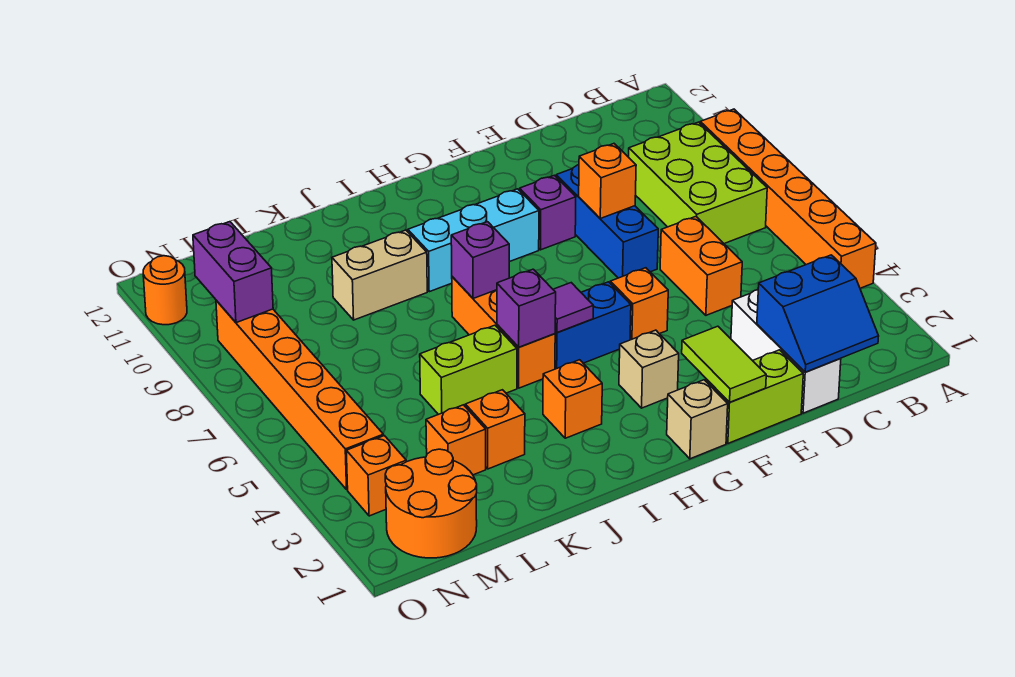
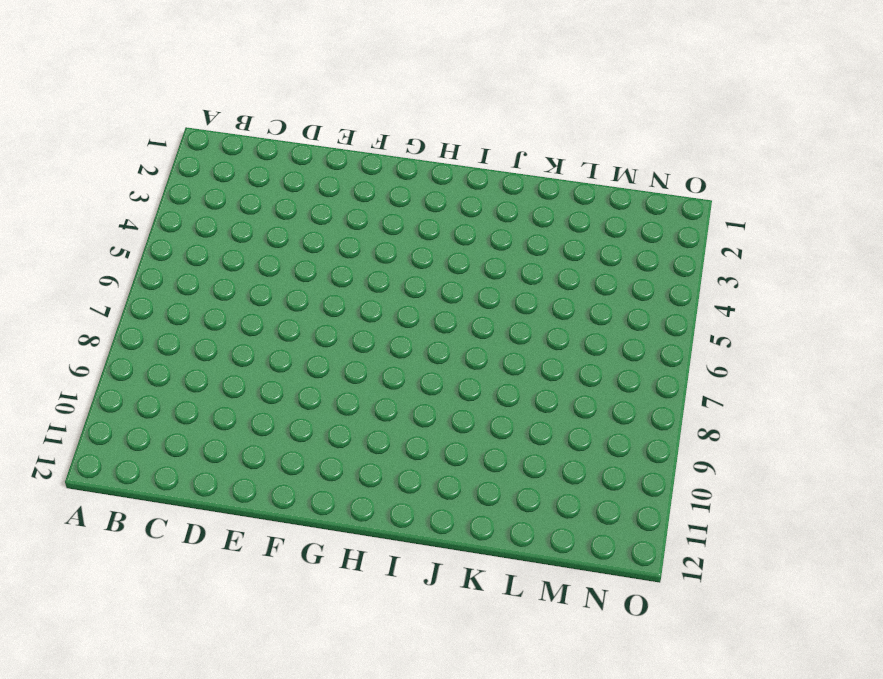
none -> orange 1x6 brick [700,109,876,288]
none -> lime 2x3 brick [629,122,767,244]
none -> white 1x3 brick [731,290,841,413]

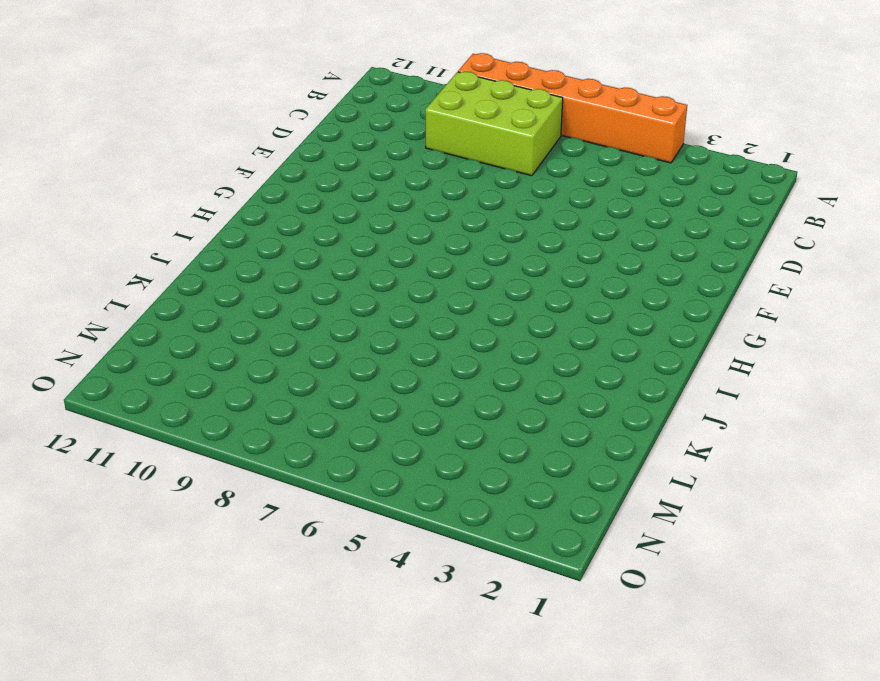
none -> white 1x3 brick [731,290,841,413]
none -> orange 1x2 brick [660,217,742,315]
none -> lime 1x2 brick [706,350,803,443]

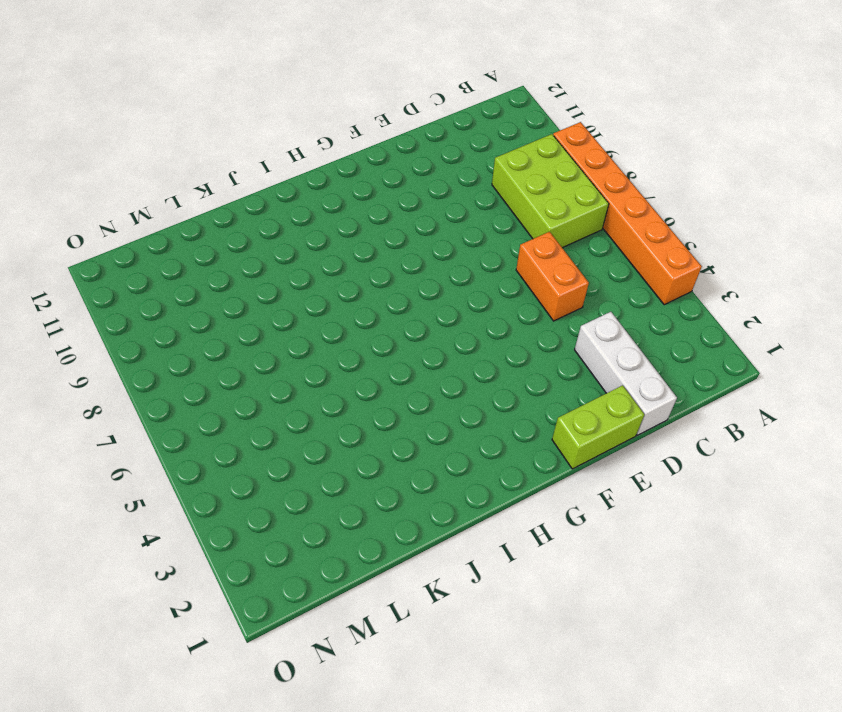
none -> blue 1x3 brick [556,165,658,278]
none -> orange 1x1 brick [610,268,668,340]
none -> purple 1x1 brick [520,175,576,250]

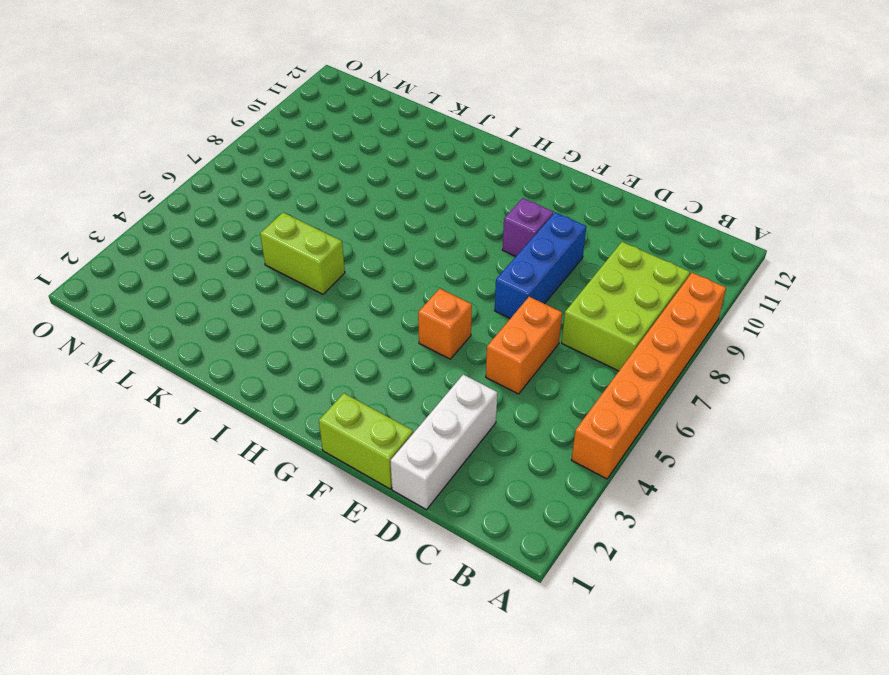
none -> tan 1x1 brick [667,380,728,459]
none -> tan 1x1 brick [619,330,679,408]
none -> blue 1x2 brick [555,282,631,369]

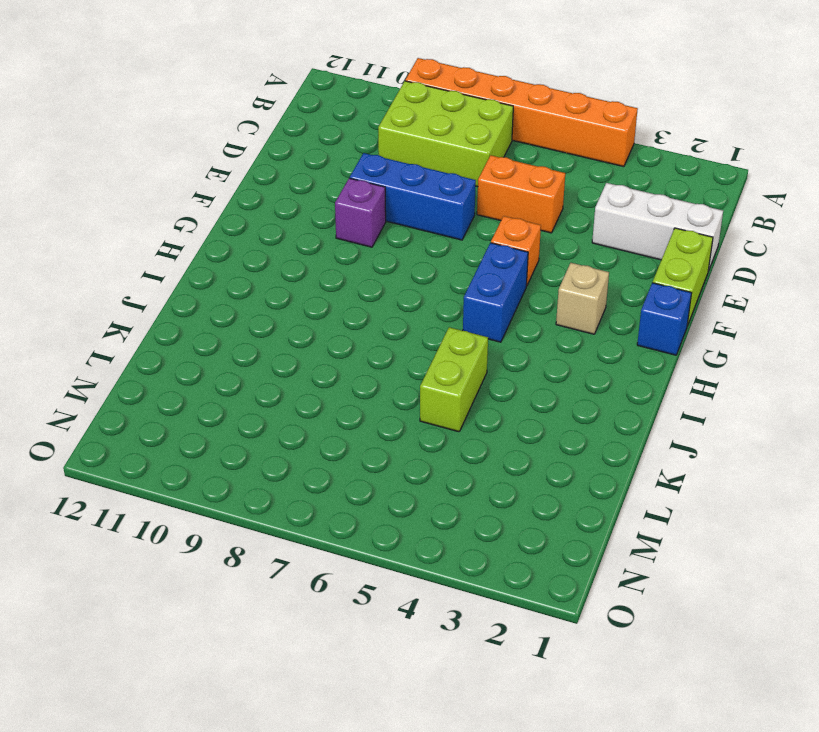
blue 1x1 brick [637,283,692,355] -> tan 1x1 brick [667,380,728,459]
none -> cyan 1x3 brick [408,189,539,292]
none -> orange 1x1 brick [543,360,602,438]
none -> orange 1x3 brick [452,277,555,388]

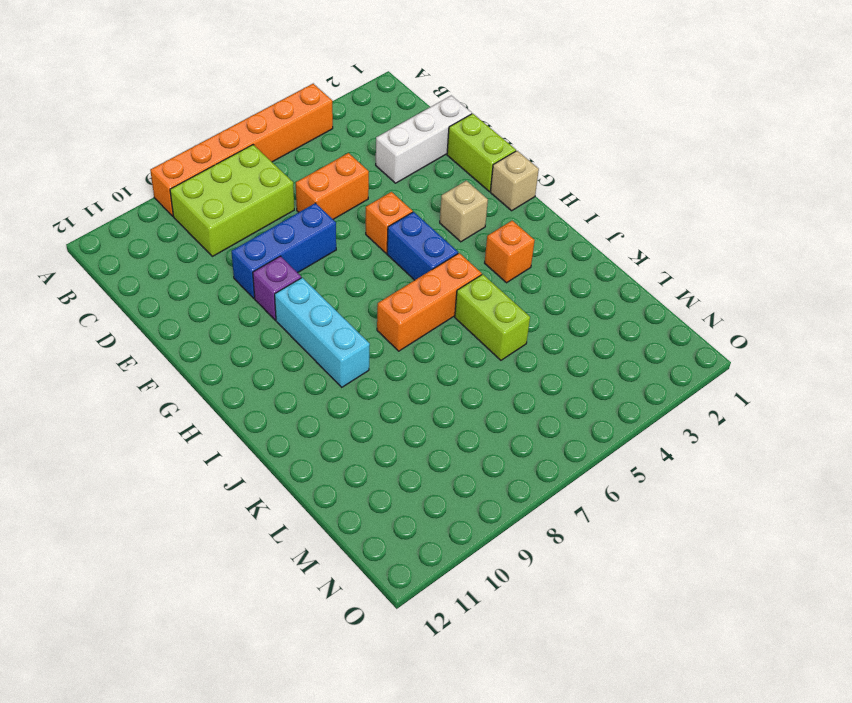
none -> tan 1x2 brick [332,230,427,320]
none -> orange 1x1 brick [465,390,525,469]
none -> orange 1x1 brick [426,405,486,475]

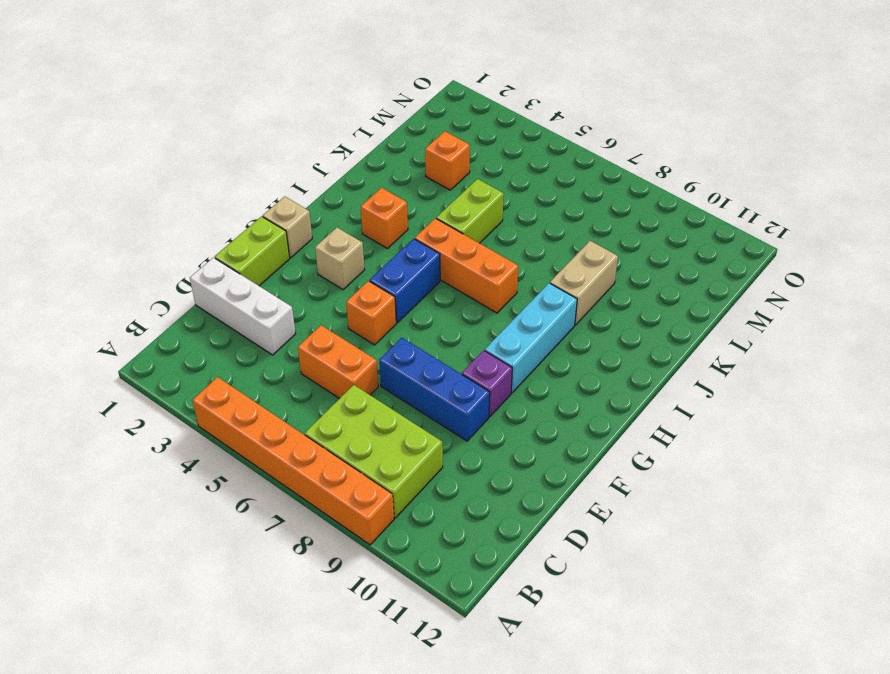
none -> orange 1x1 brick [465,390,525,469]
none -> orange 2x2 round brick [385,449,477,558]
none -> orange 1x1 brick [346,436,406,516]

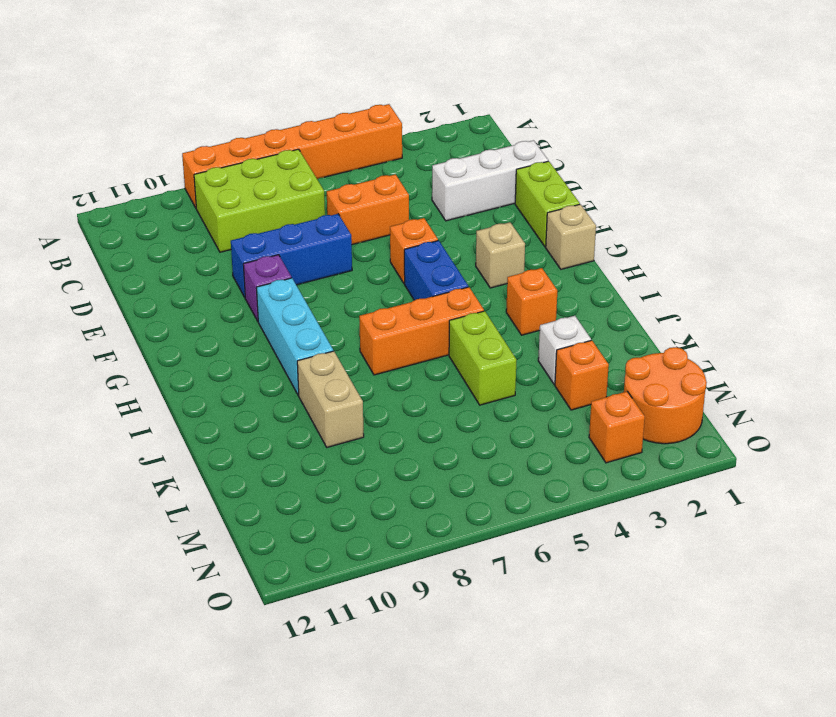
white 1x1 brick [538,316,591,385] -> orange 1x1 brick [465,390,525,469]
none -> orange 1x6 brick [216,300,383,490]
none -> orange 1x1 round brick [143,256,187,325]
none -> blue 2x2 slope [757,255,879,372]

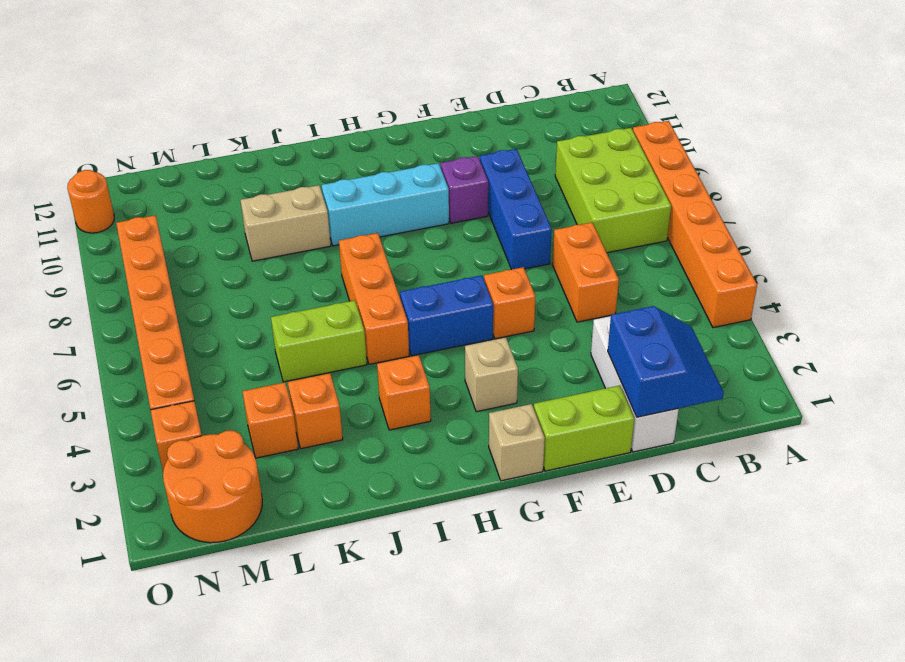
blue 2x2 slope [608,306,724,417] -> blue 2x2 slope turned to [757,255,879,372]
none -> orange 1x1 brick [579,144,636,218]
none -> lime 1x2 tile [682,326,766,402]
none -> purple 1x1 tile [553,283,593,333]

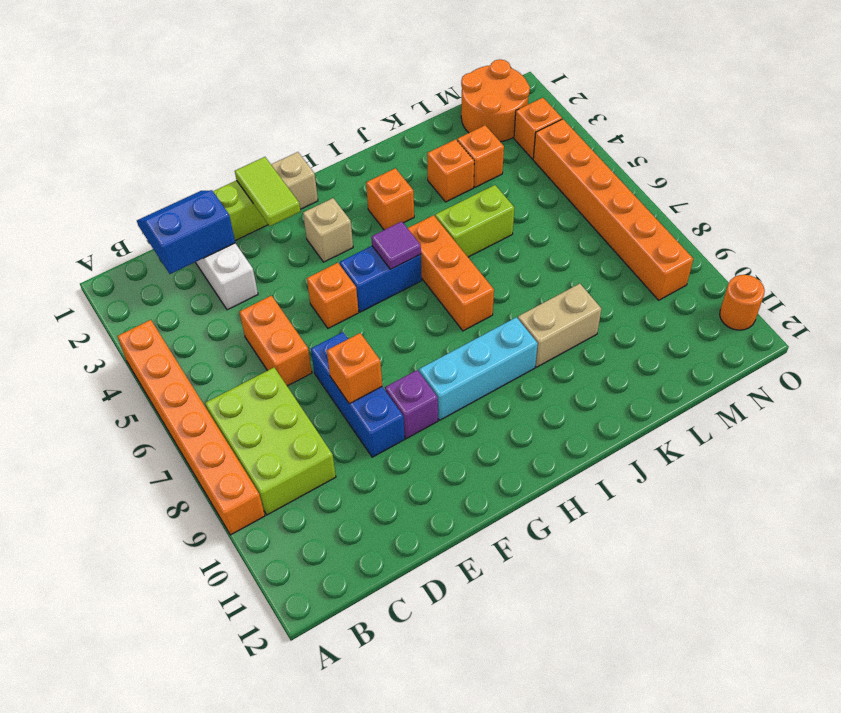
none -> purple 1x1 brick [497,269,556,347]
none -> purple 1x1 brick [451,222,509,299]
none -> purple 1x2 brick [193,222,273,323]

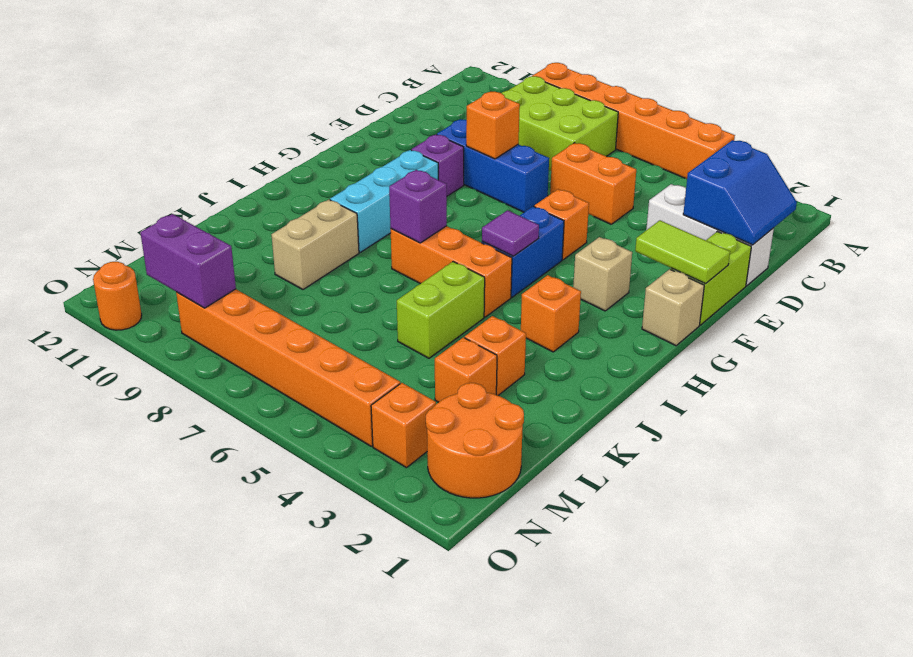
none -> purple 1x1 brick [497,269,556,347]

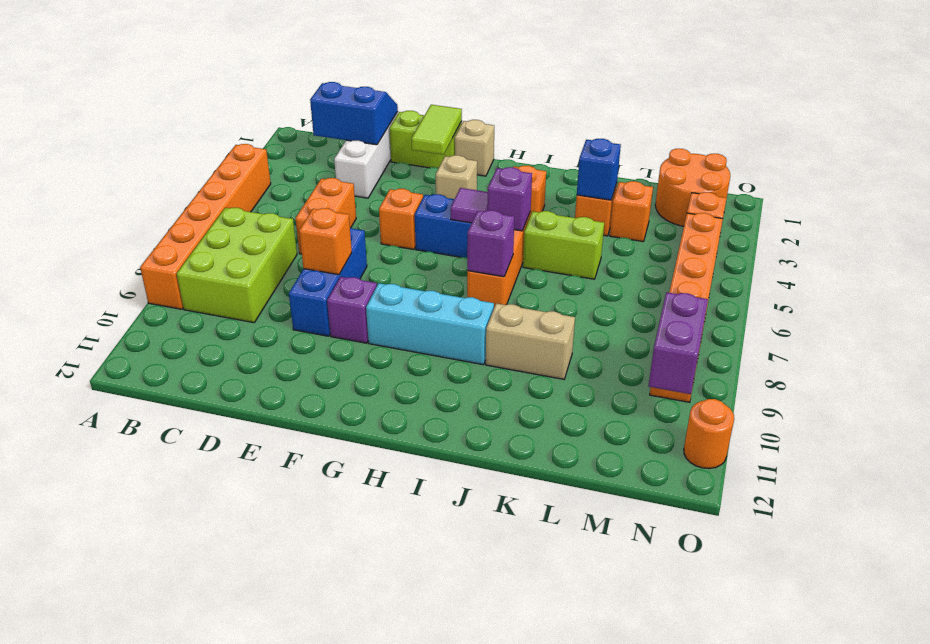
blue 1x1 brick [577,139,621,200] -> none

